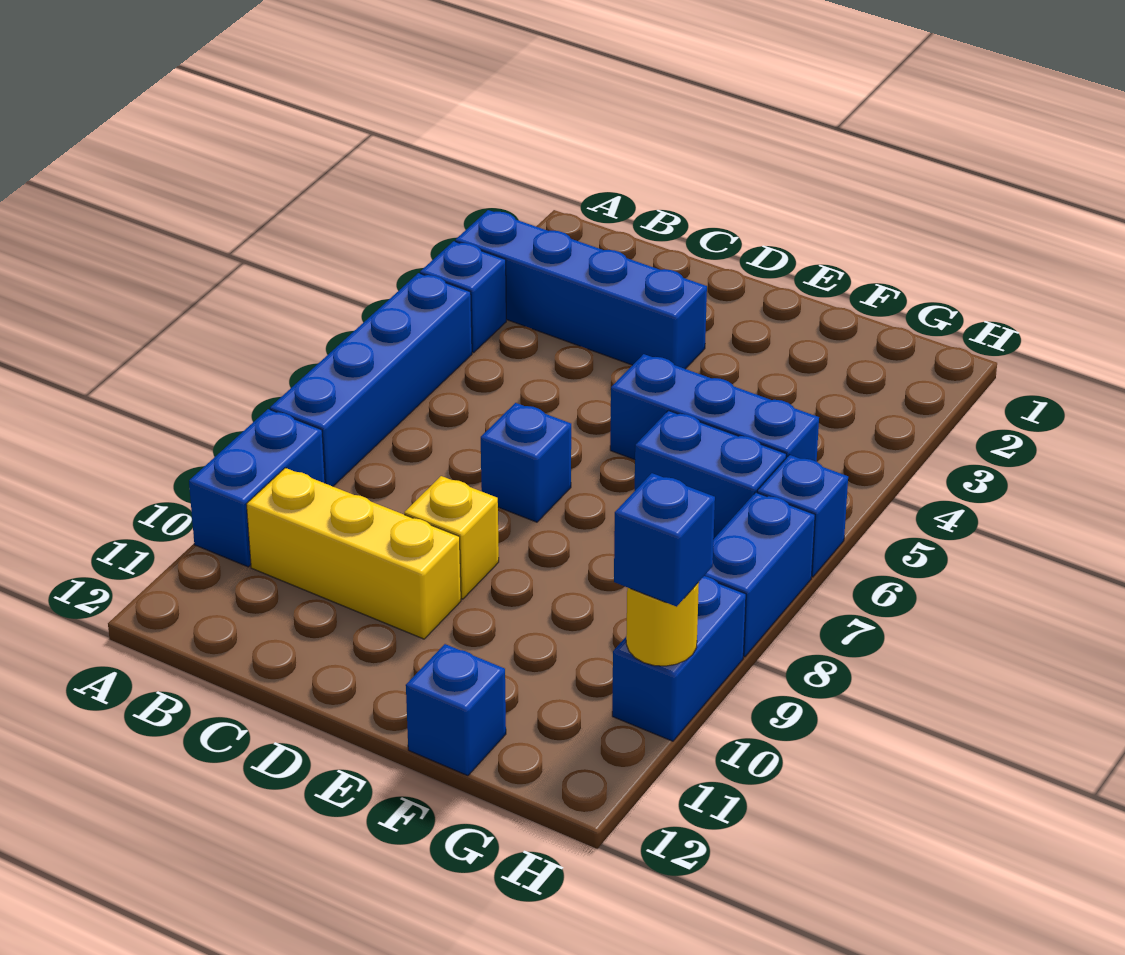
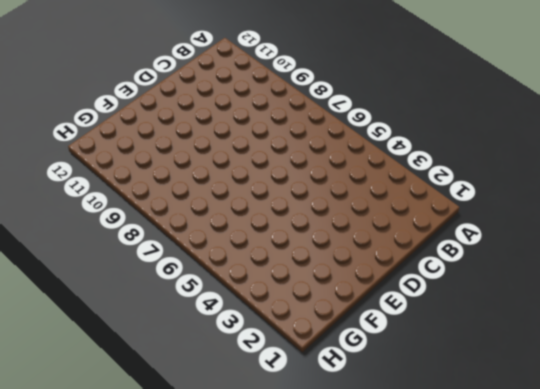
none -> blue 1x4 brick [455,210,707,369]
none -> blue 1x1 brick [420,241,506,353]
none -> blue 1x4 brick [270,273,472,486]

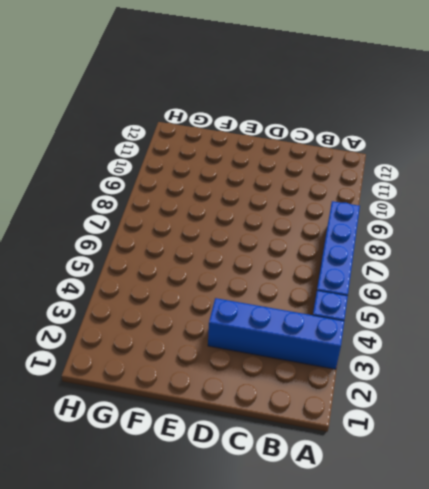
none -> blue 1x2 brick [189,409,325,567]
none -> yellow 1x3 brick [246,468,461,639]
none -> blue 1x1 brick [481,403,571,522]

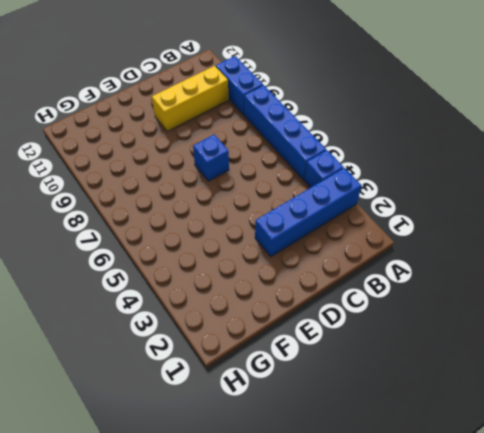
none -> yellow 1x1 brick [404,476,499,599]
none -> blue 1x3 brick [610,354,819,462]
none -> blue 1x2 brick [635,411,786,539]

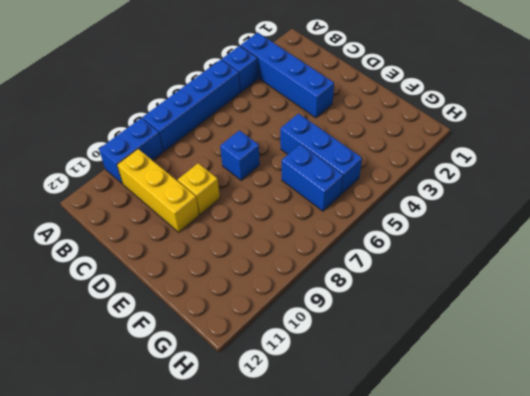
none -> blue 1x1 brick [406,644,506,776]
none -> blue 1x1 brick [757,455,848,577]
none -> blue 1x2 brick [704,492,815,657]

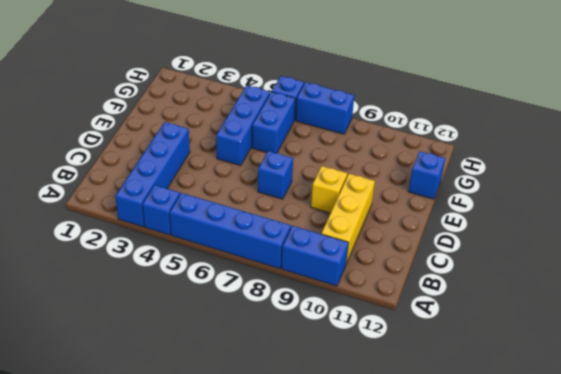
none -> blue 1x2 brick [612,576,746,741]
none -> yellow 1x1 round brick [626,582,699,666]
none -> blue 1x1 brick [614,473,715,607]

